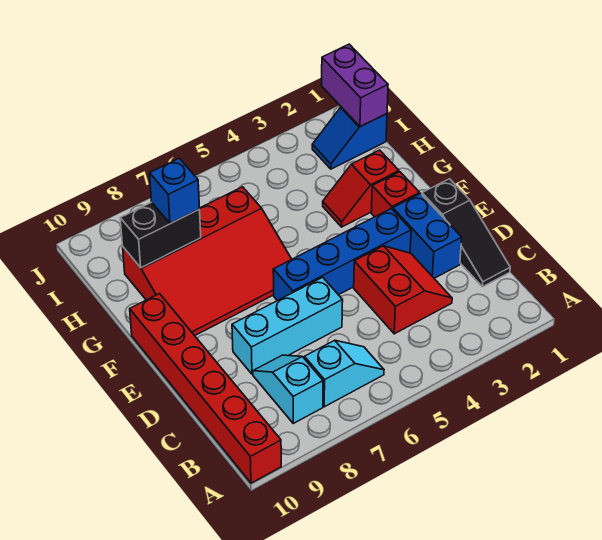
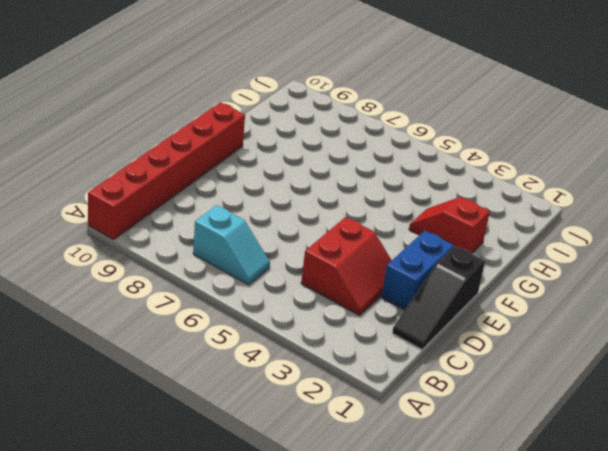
none -> cyan 1x2 slope [253,355,323,423]
none -> cyan 1x3 brick [232,277,343,374]
none -> blue 1x4 brick [273,208,411,301]

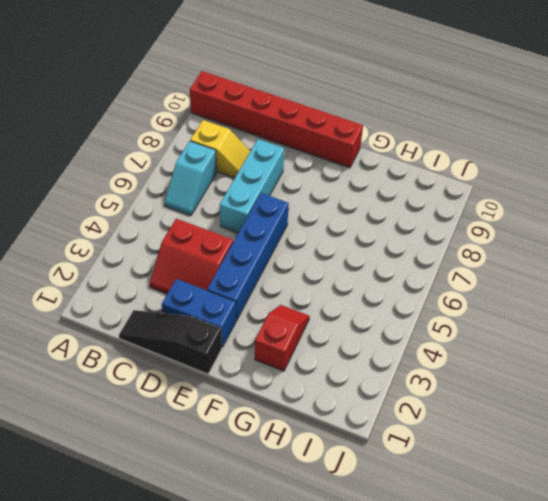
yellow 1x2 slope [190,120,250,178] -> cyan 1x2 slope [253,355,323,423]
none -> red 1x1 brick [371,172,420,217]
none -> red 3x4 slope [123,187,292,336]
none -> blue 1x2 slope [312,107,387,169]

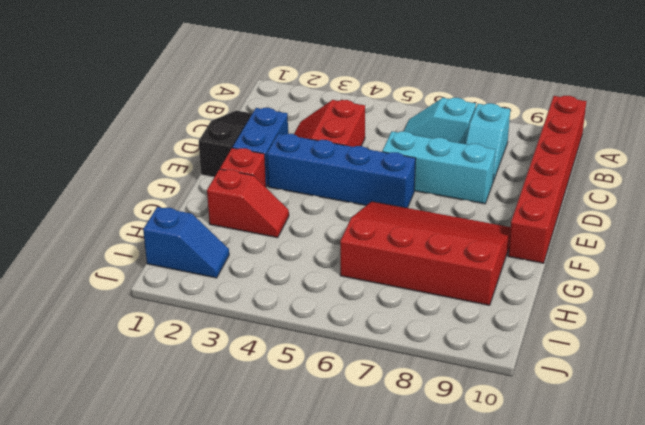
none -> black 1x2 brick [120,202,201,268]
none -> purple 1x2 brick [322,44,388,127]
none -> blue 1x1 brick [150,158,200,224]

